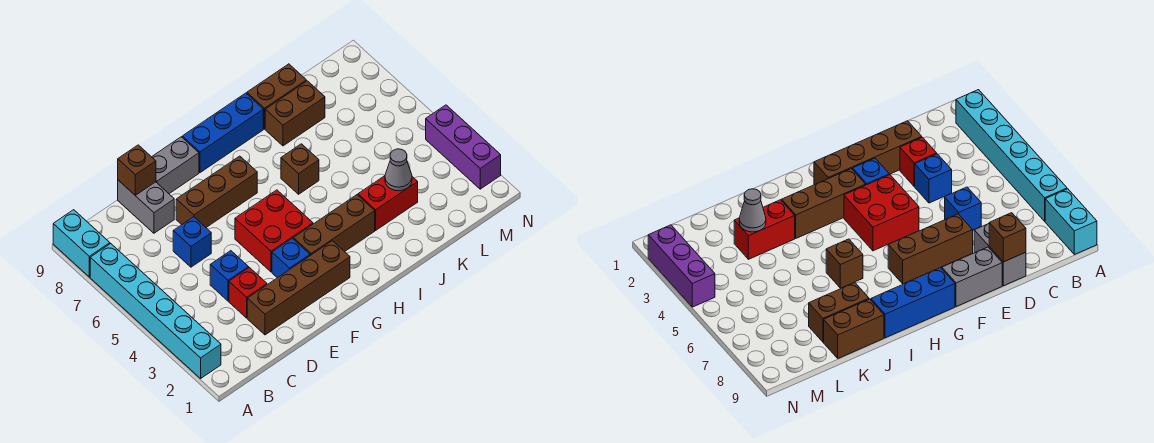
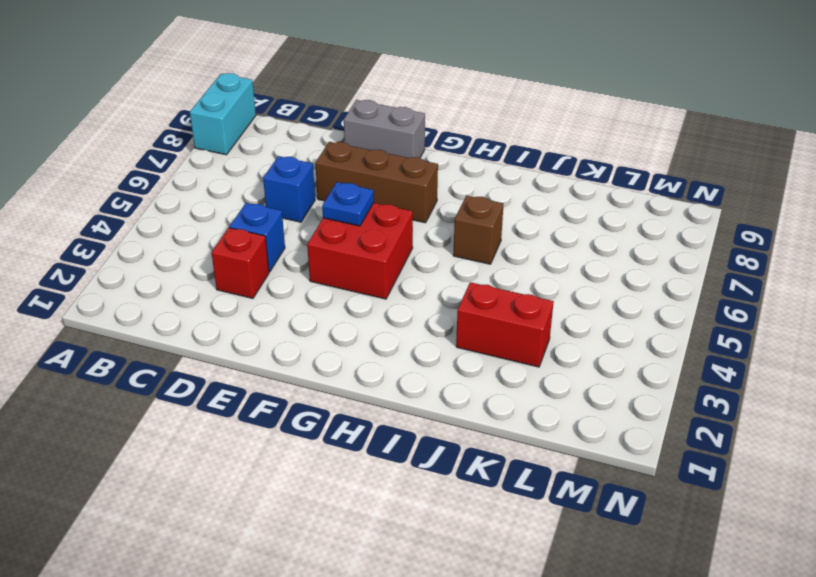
blue 1x1 plate [322,182,374,226] -> none
none -> cyan 1x6 brick [90,244,221,378]
none -> brown 1x4 brick [247,241,350,335]
none -> grey 1x2 brick [118,180,174,233]

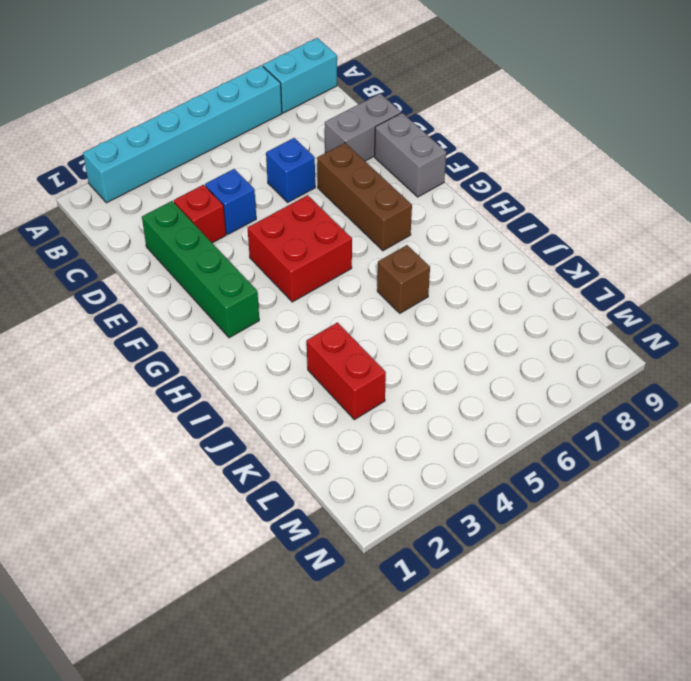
green 1x4 brick [142,201,259,338] -> brown 1x4 brick [247,241,350,335]
none -> blue 1x1 brick [272,238,310,278]
none -> brown 1x3 brick [293,195,375,255]
none -> blue 1x3 brick [182,93,263,173]

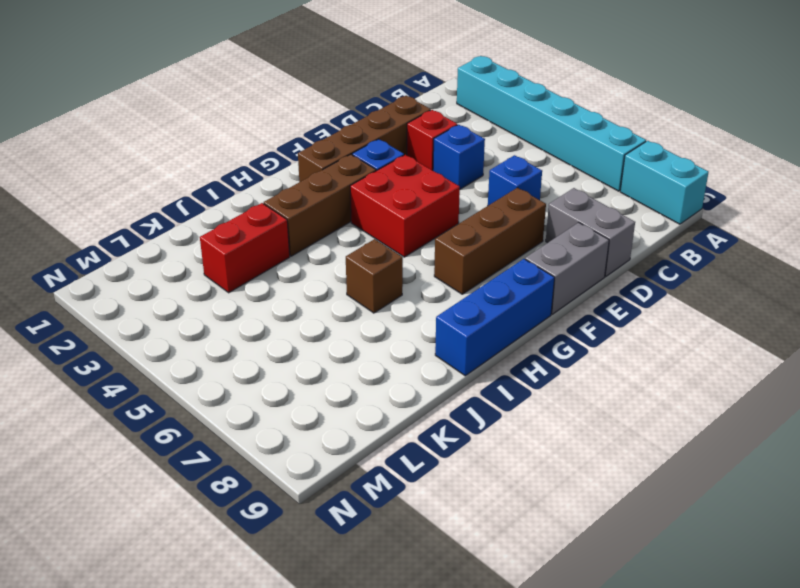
none -> brown 1x2 brick [265,81,325,146]
none -> brown 1x2 brick [247,64,306,129]
none -> purple 1x3 brick [426,105,501,189]

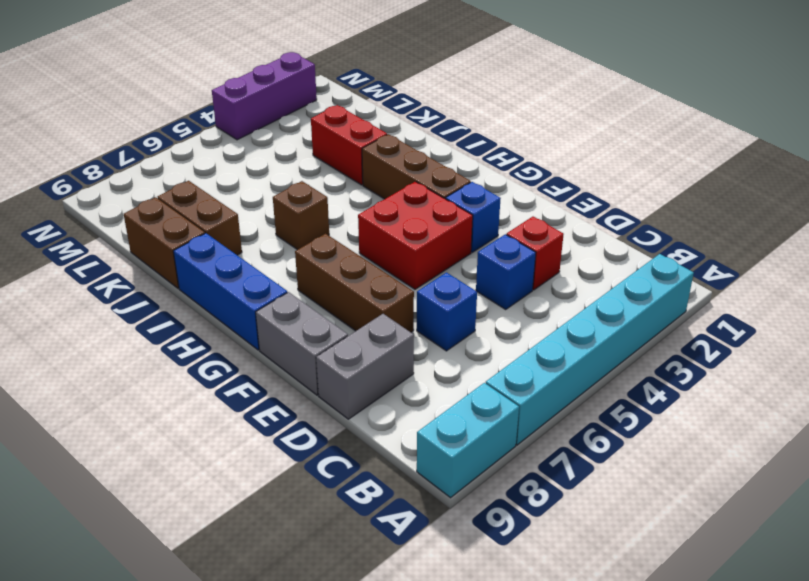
none -> brown 1x4 brick [247,241,350,335]
none -> brown 1x1 brick [118,145,156,195]
none -> grey 1x1 cone [385,149,412,191]

